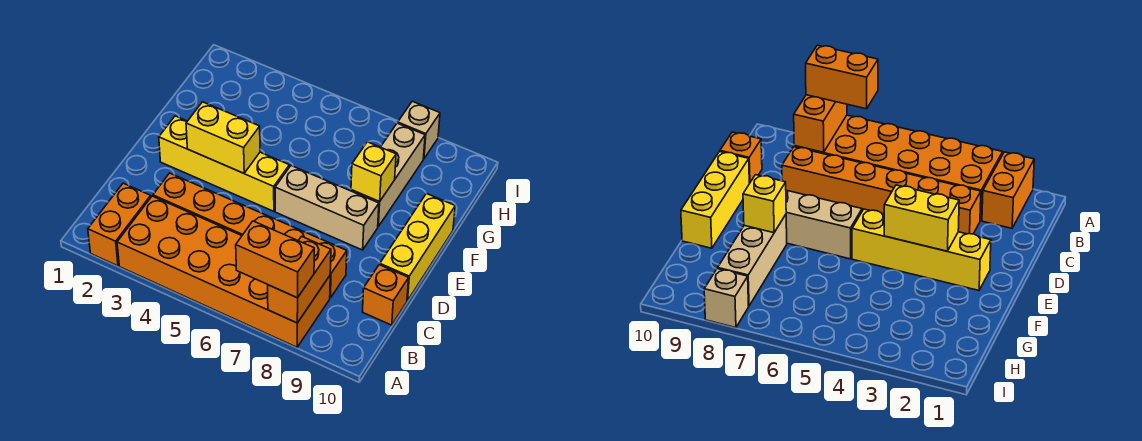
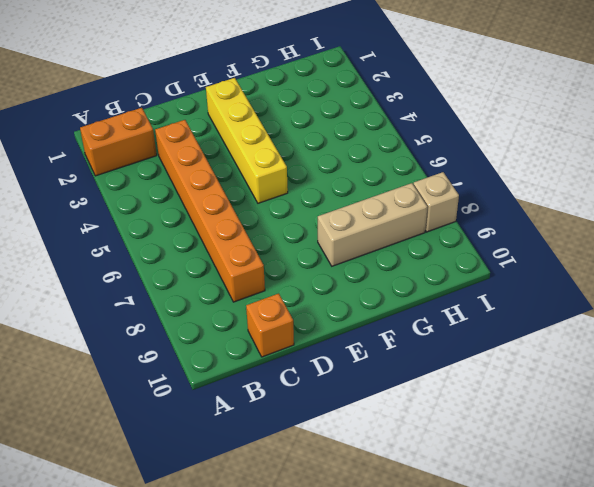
none -> orange 2x6 brick [117,196,330,347]
none -> yellow 1x3 brick [380,193,455,301]
none -> tan 1x3 brick [275,166,379,250]

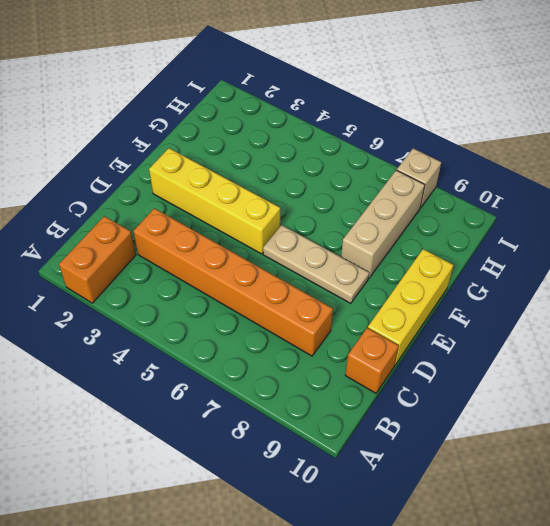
tan 1x3 plate [263,225,369,303] -> tan 1x3 brick [275,166,379,250]
none -> orange 2x6 brick [117,196,330,347]
none -> orange 1x2 brick [268,236,331,323]
none -> yellow 1x2 brick [186,102,260,173]

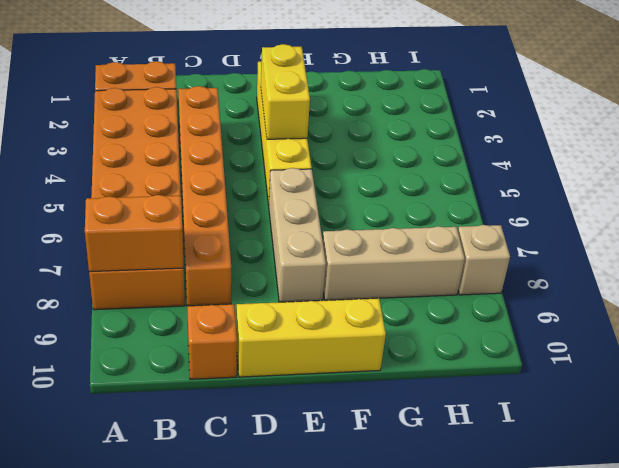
none -> yellow 1x1 brick [351,142,396,202]
none -> orange 1x2 brick [236,221,314,298]

